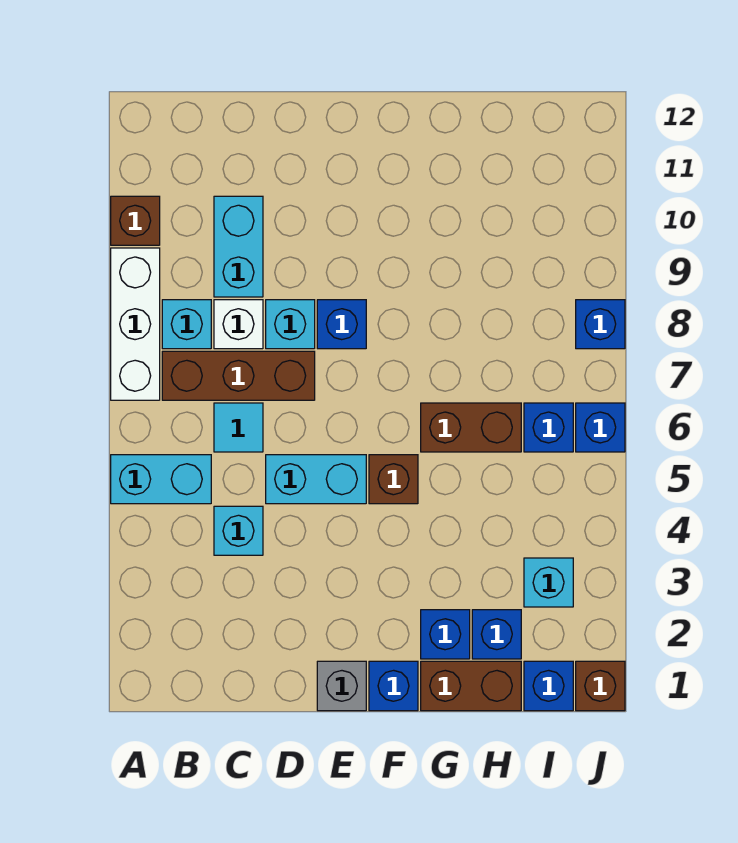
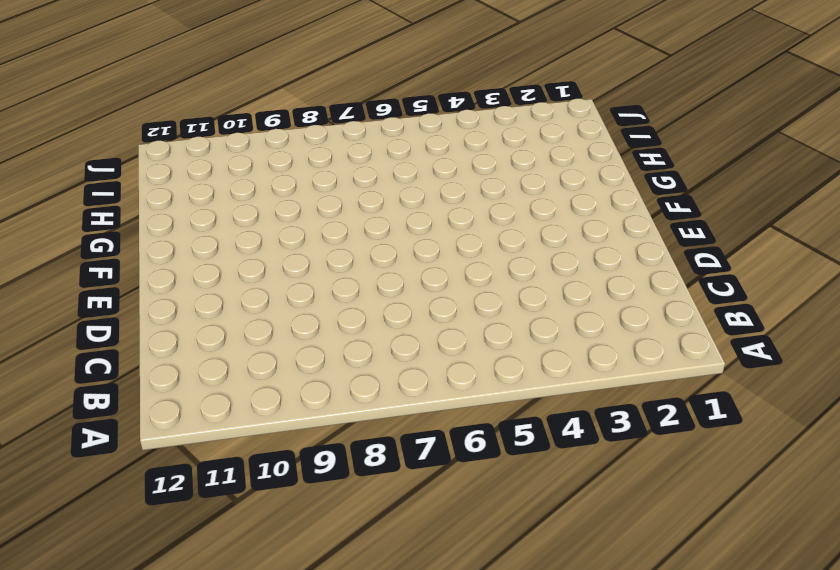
none -> cyan 1x2 brick [111,455,211,504]
none -> white 1x3 brick [111,248,160,400]
none -> brown 1x1 brick [111,196,160,245]

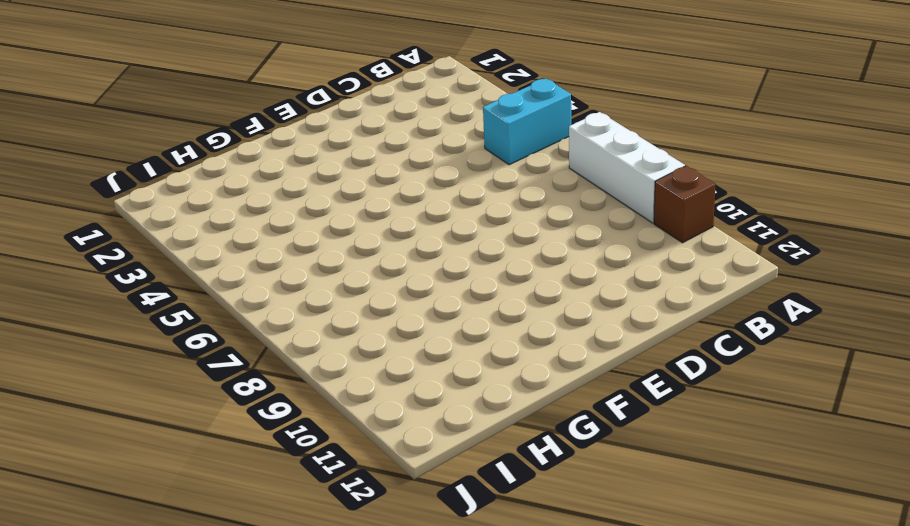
none -> brown 1x3 brick [162,351,315,400]
none -> cyan 1x1 brick [162,300,211,349]
none -> cyan 1x1 brick [214,506,263,555]

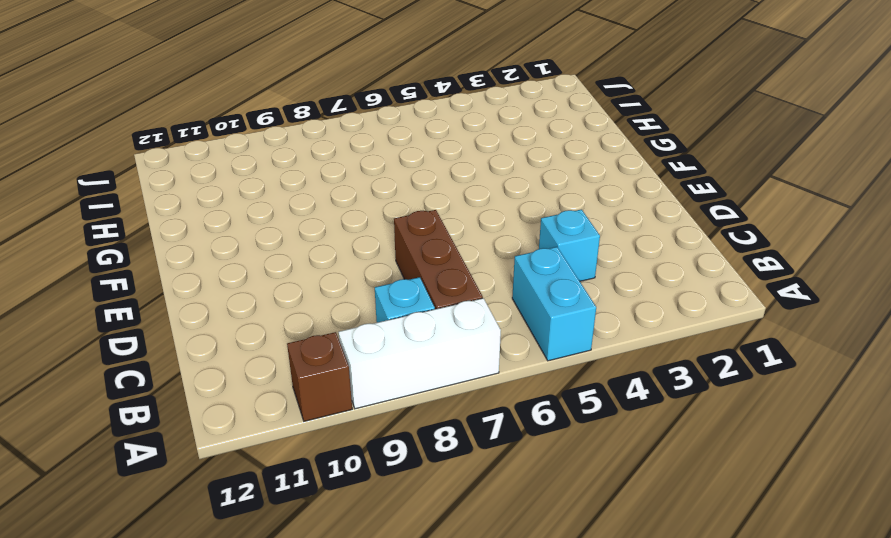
none -> cyan 1x1 tile [214,403,263,452]
none -> white 1x1 brick [214,300,263,349]
none -> cyan 1x2 brick [214,196,263,297]

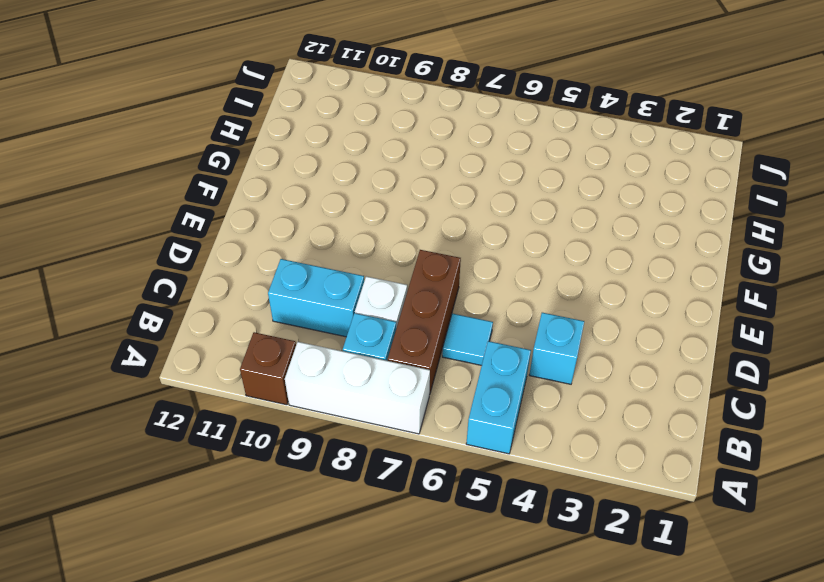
none -> cyan 1x2 brick [266,455,366,504]
none -> cyan 1x1 brick [266,300,315,349]
none -> grey 1x1 brick [317,661,366,711]

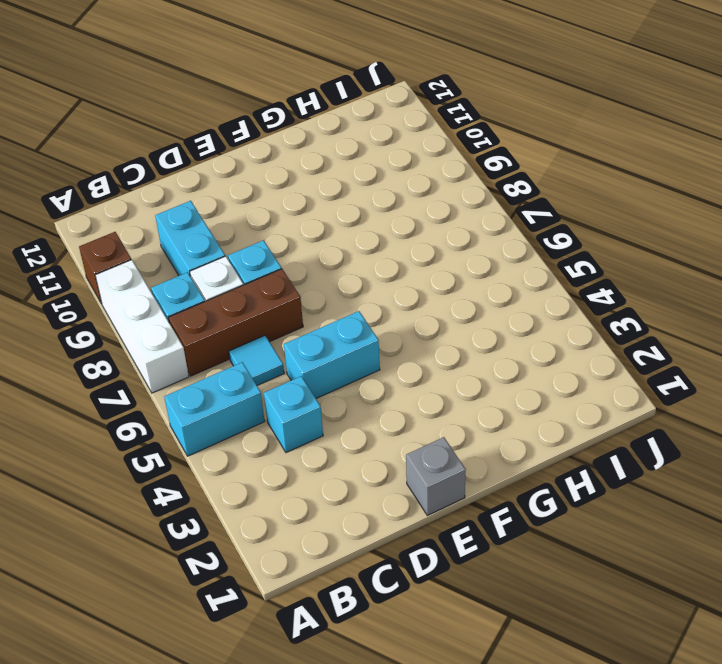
none -> blue 1x1 brick [317,300,366,349]
none -> blue 1x1 brick [369,661,418,711]
none -> brown 1x1 brick [369,455,418,504]

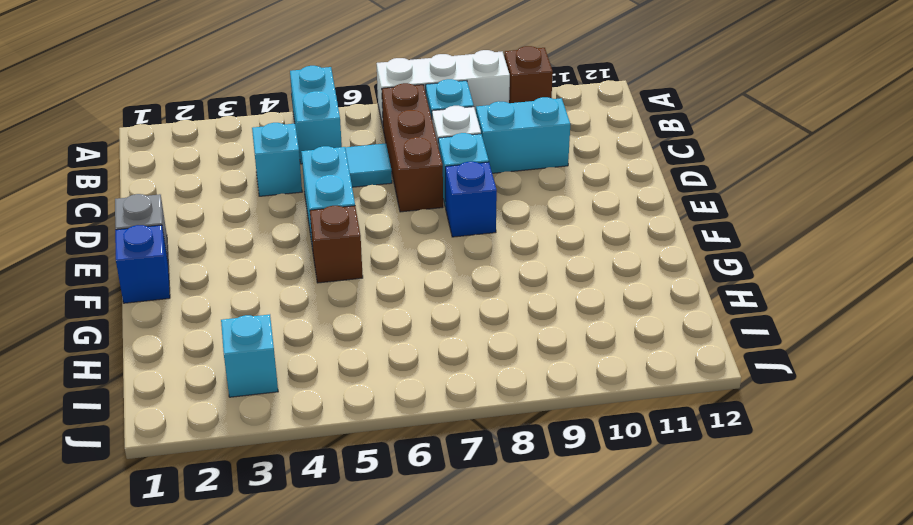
none -> brown 1x2 brick [421,661,521,711]
none -> blue 1x1 brick [421,610,470,659]
none -> brown 1x2 brick [421,403,521,452]

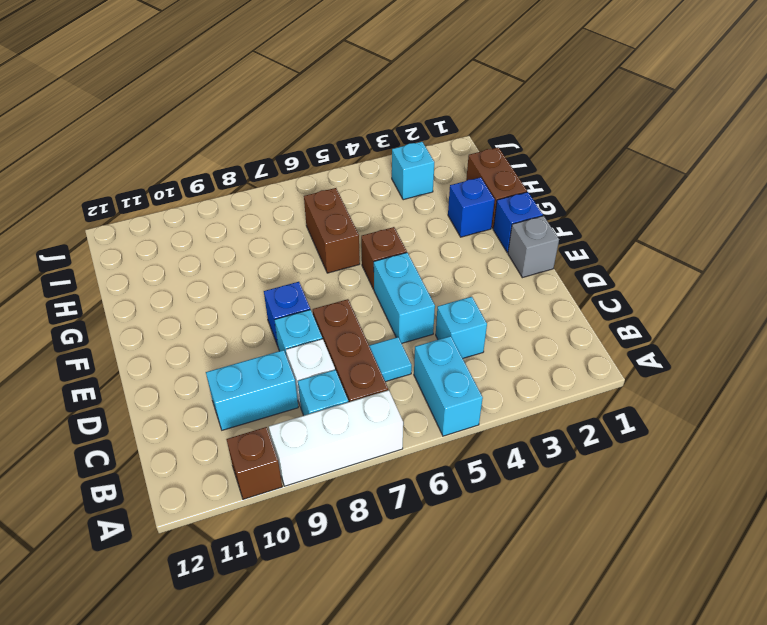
none -> blue 1x1 brick [472,610,521,659]
none -> blue 1x1 brick [524,661,573,711]
none -> blue 1x1 brick [524,403,573,452]

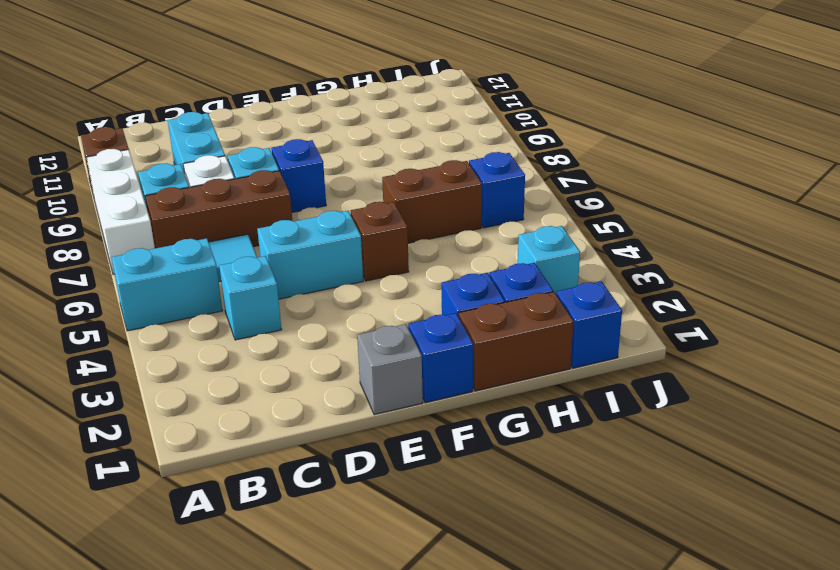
none -> brown 1x1 brick [576,661,625,711]
none -> blue 1x1 brick [576,403,625,452]
none -> blue 1x1 brick [576,300,625,349]

